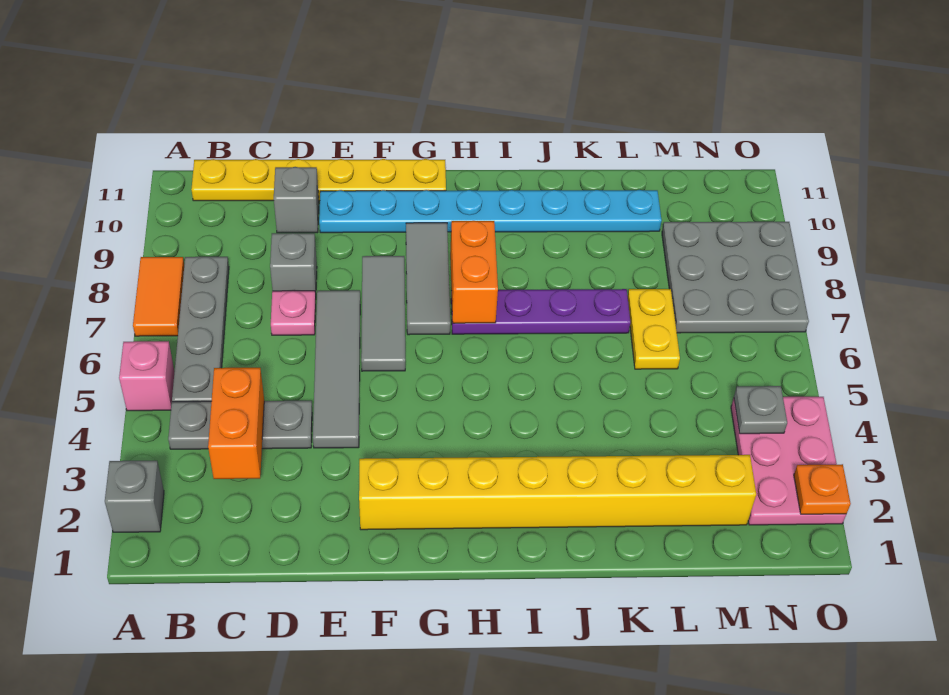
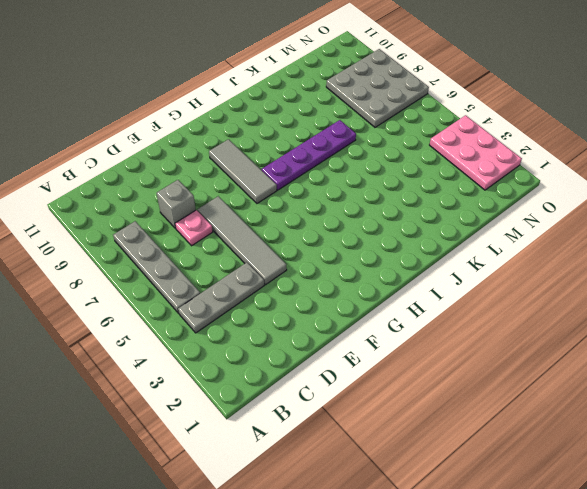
none -> grey 1x1 brick [105,461,164,532]
none -> pink 1x1 brick [119,341,175,411]
none -> orange 1x2 tile [133,257,184,336]

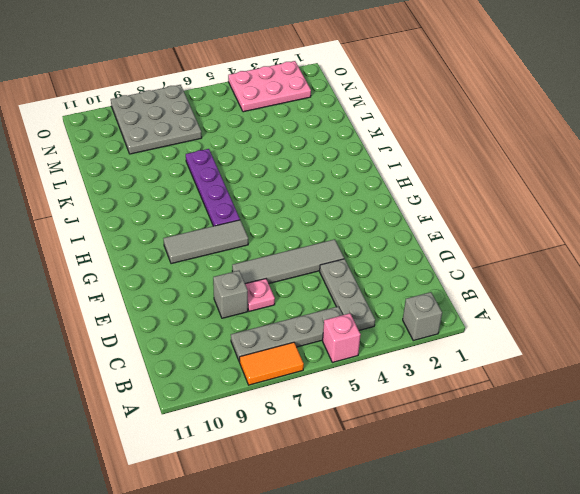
none -> yellow 1x6 plate [191,159,446,201]
none -> grey 1x1 brick [274,167,319,233]
none -> cyan 1x8 plate [319,190,662,233]

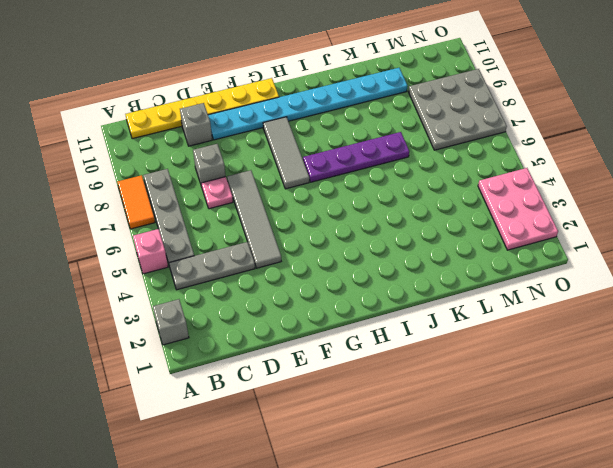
none -> yellow 1x8 brick [359,455,756,530]
none -> grey 1x3 tile [361,256,405,371]
none -> yellow 1x2 plate [628,289,680,369]

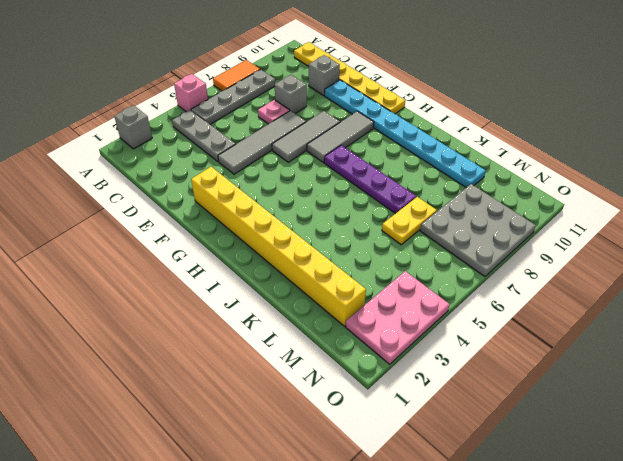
none -> orange 1x2 brick [208,368,264,479]
none -> orange 1x2 brick [450,221,498,323]
none -> grey 1x1 plate [734,386,787,434]

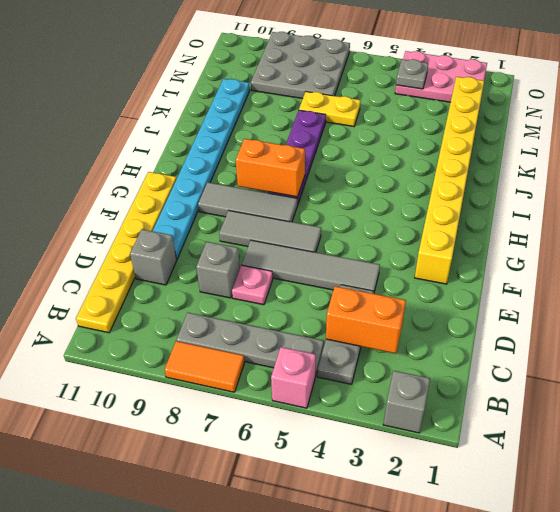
none -> orange 1x1 plate [794,464,851,514]

